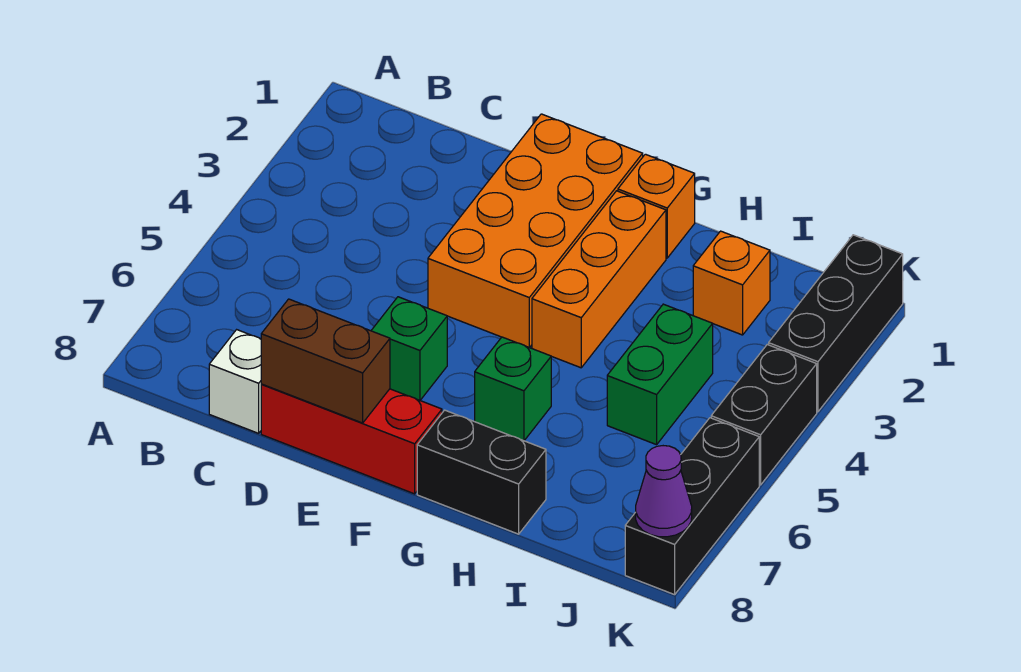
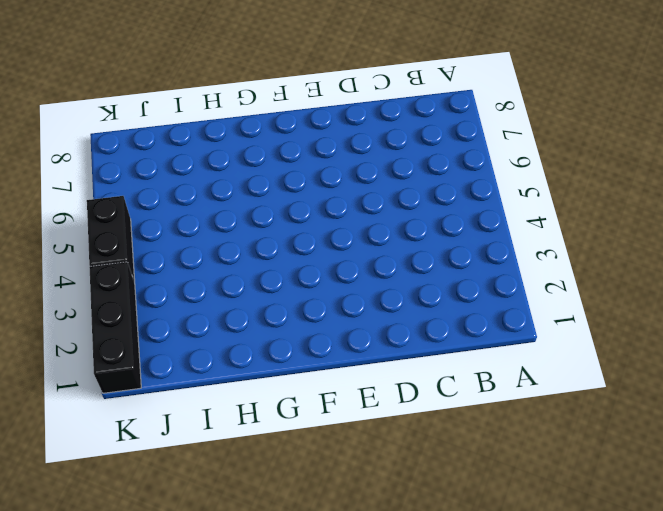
none -> white 1x1 brick [209,330,261,433]
none -> red 1x3 brick [261,384,442,494]
none -> orange 2x4 brick [428,114,643,348]

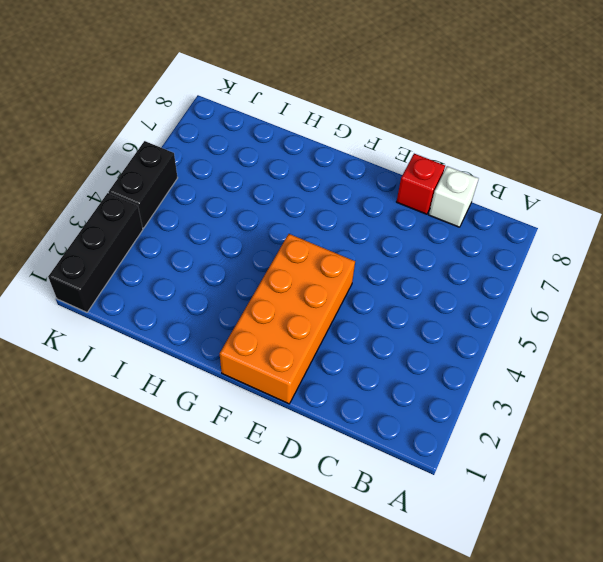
red 1x1 brick [397,154,445,214] -> red 1x3 brick [261,384,442,494]
none -> green 1x1 brick [371,297,447,400]
none -> orange 1x1 brick [618,154,695,258]
none -> orange 1x3 brick [532,191,666,368]

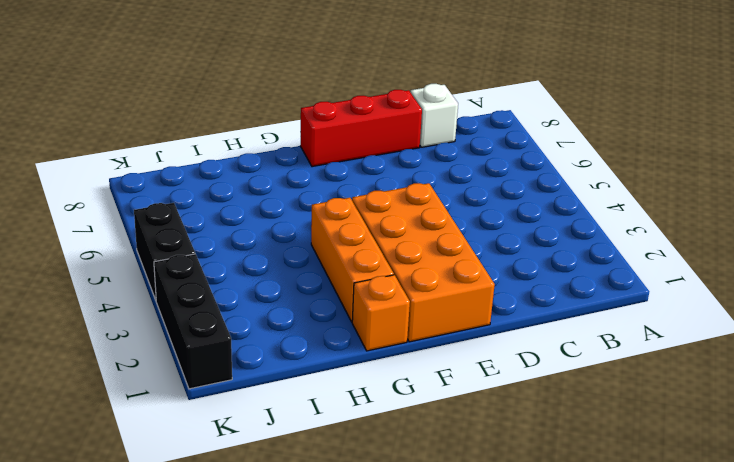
none -> green 1x1 brick [371,297,447,400]
none -> green 1x1 brick [475,337,551,441]
none -> black 1x2 brick [417,410,546,534]

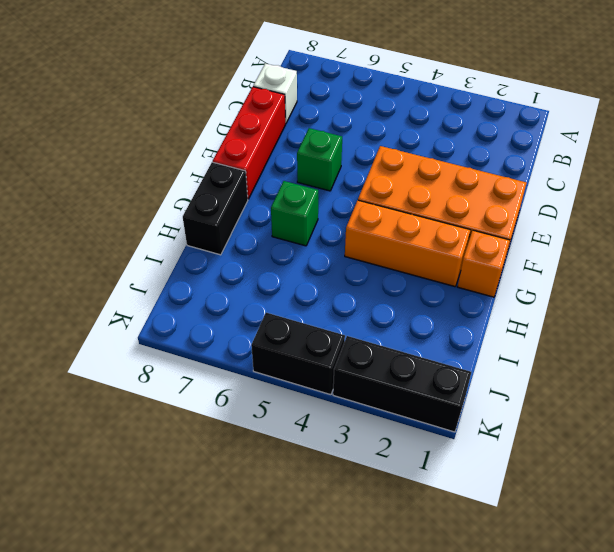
none -> orange 1x1 brick [693,231,770,335]
none -> green 1x2 brick [607,304,713,445]
none -> black 1x3 brick [625,418,759,595]

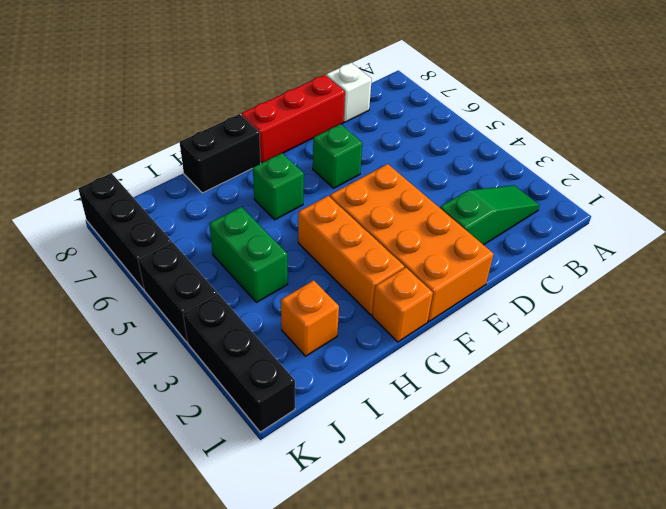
green 1x3 slope [440,185,540,245] -> none
none -> brown 1x2 brick [261,299,390,423]
none -> purple 1x1 cone [636,446,692,537]

